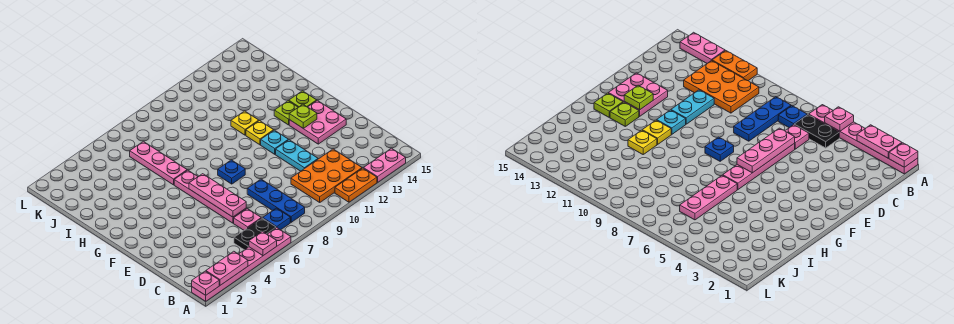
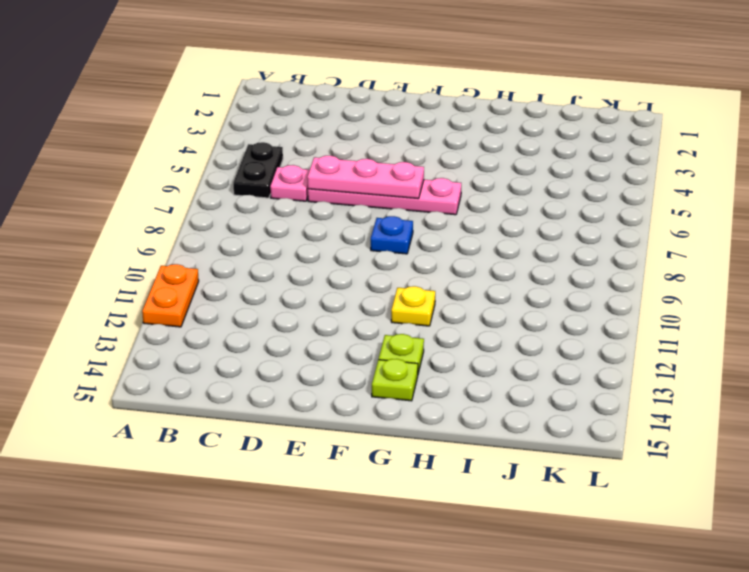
none -> pink 1x6 plate [192,228,291,302]
none -> pink 1x2 plate [364,148,406,182]
none -> blue 1x1 plate [263,208,290,230]

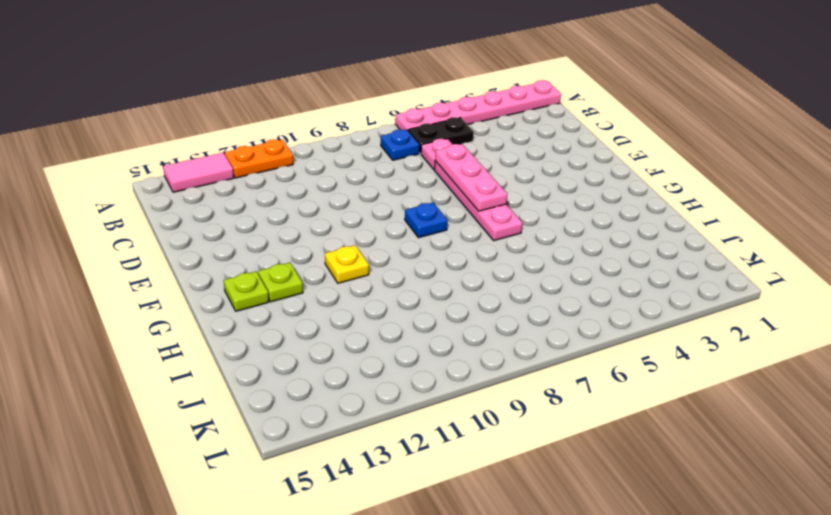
pink 1x2 tile [163,153,234,192] -> pink 1x2 plate [364,148,406,182]
none -> blue 1x3 plate [247,179,305,222]
none -> orange 2x3 plate [291,149,362,202]
none -> cyan 1x2 plate [276,140,318,171]

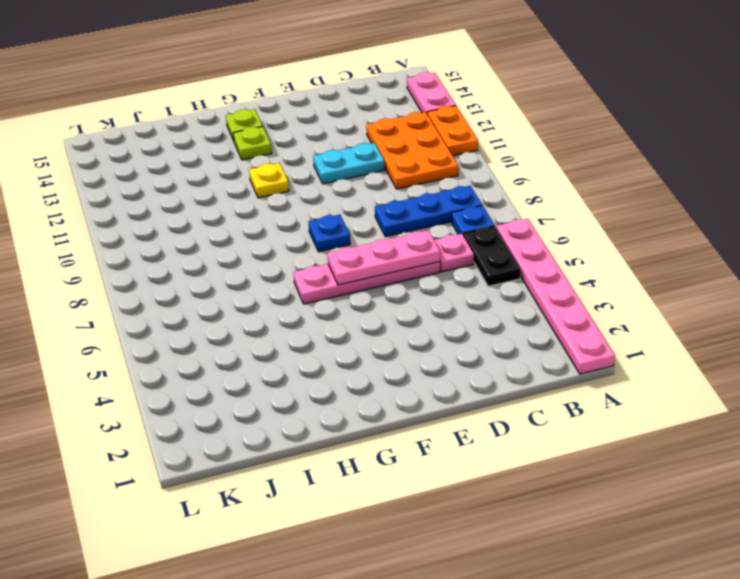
none -> pink 2x2 plate [289,100,346,144]
none -> cyan 1x1 plate [261,130,288,154]
none -> pink 1x3 plate [130,141,187,185]

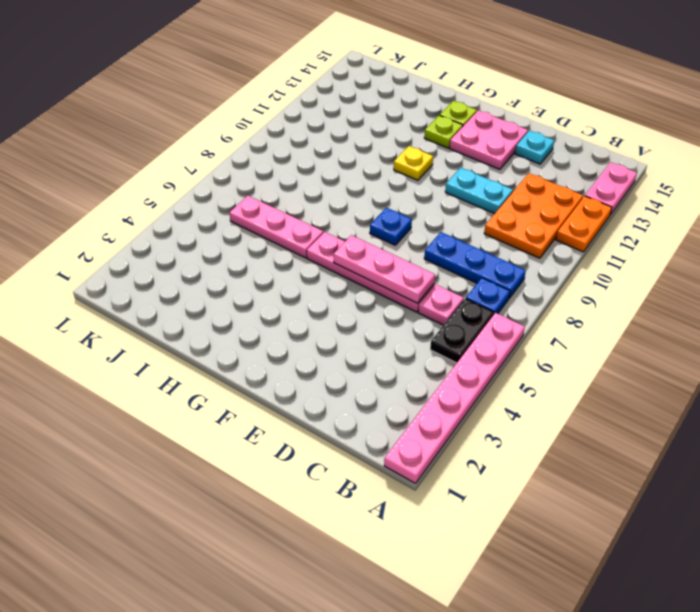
cyan 1x1 plate [515,131,554,164] -> cyan 1x1 plate moved to [261,130,288,154]
none -> yellow 1x1 plate [231,111,259,135]
none -> pink 1x1 plate [192,271,219,295]
none -> pink 1x2 plate [206,251,248,285]

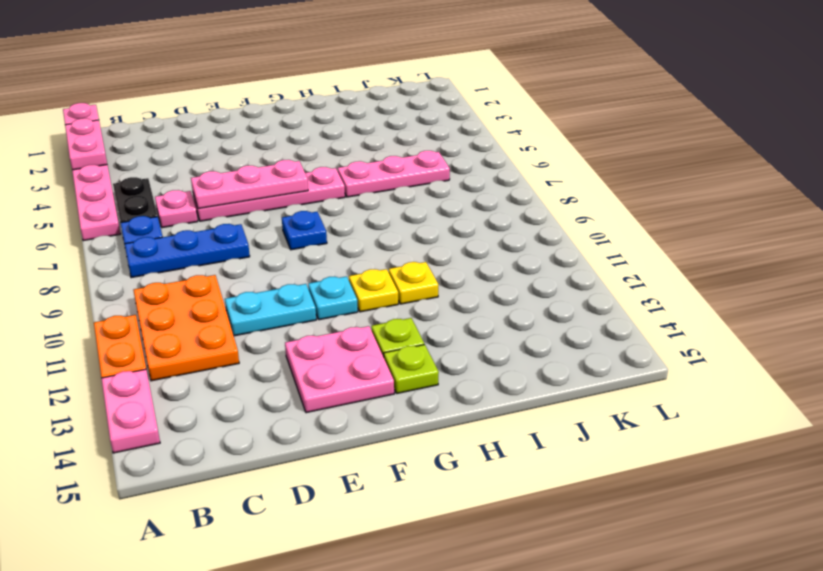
none -> pink 1x1 plate [249,231,277,256]
none -> lime 1x1 plate [289,104,317,128]

